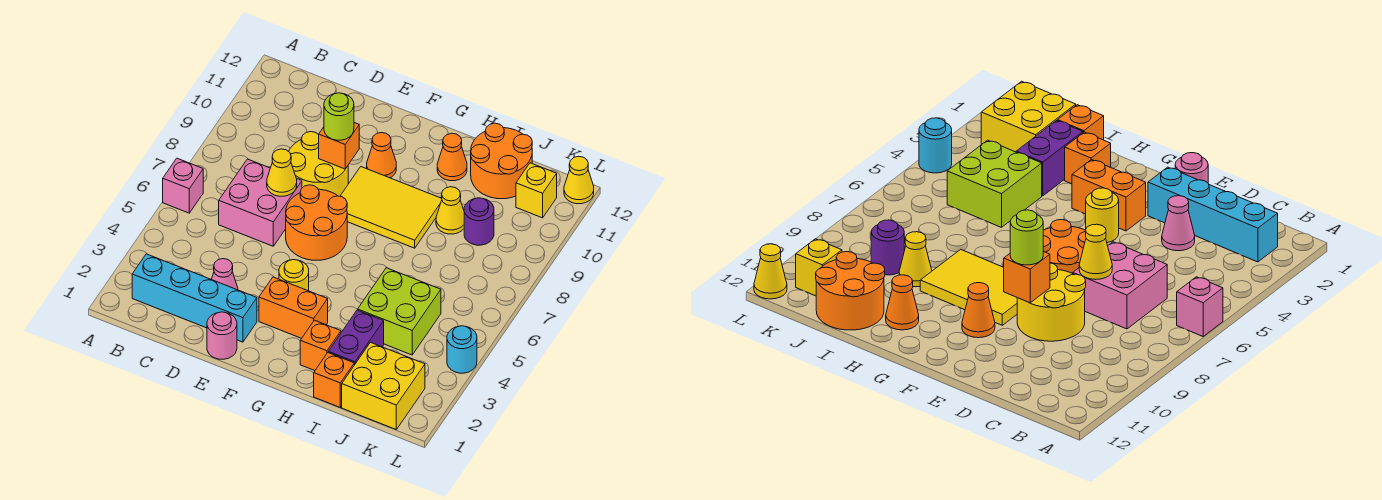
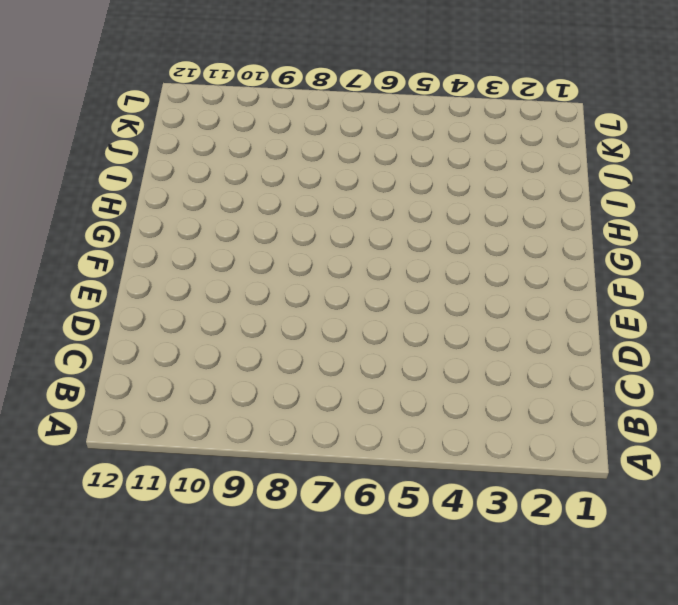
none -> pink 1x1 brick [163,158,203,213]
none -> cyan 1x4 brick [132,254,257,342]
none -> pink 2x2 brick [219,159,302,246]

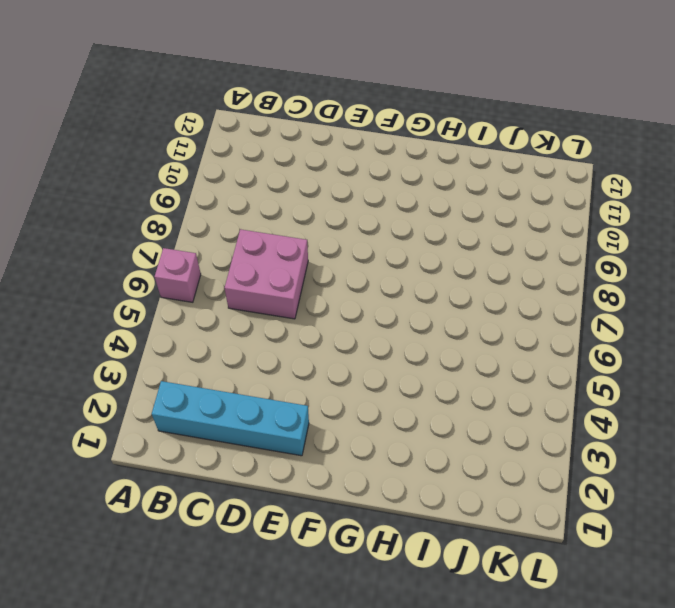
none -> pink 1x1 cone [211,259,238,290]
none -> yellow 2x2 round brick [289,132,348,196]
none -> pink 1x1 round brick [207,312,237,359]

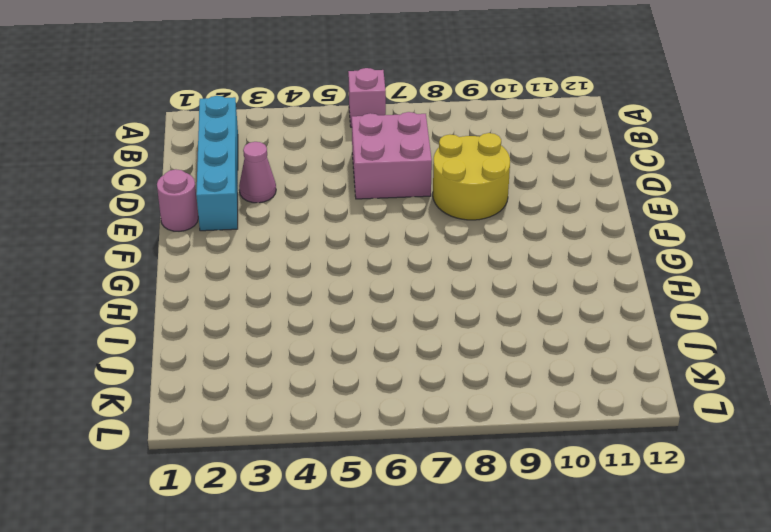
none -> orange 2x2 round brick [286,185,347,260]
none -> orange 1x2 brick [259,277,328,338]
none -> yellow 1x1 round brick [279,260,309,291]

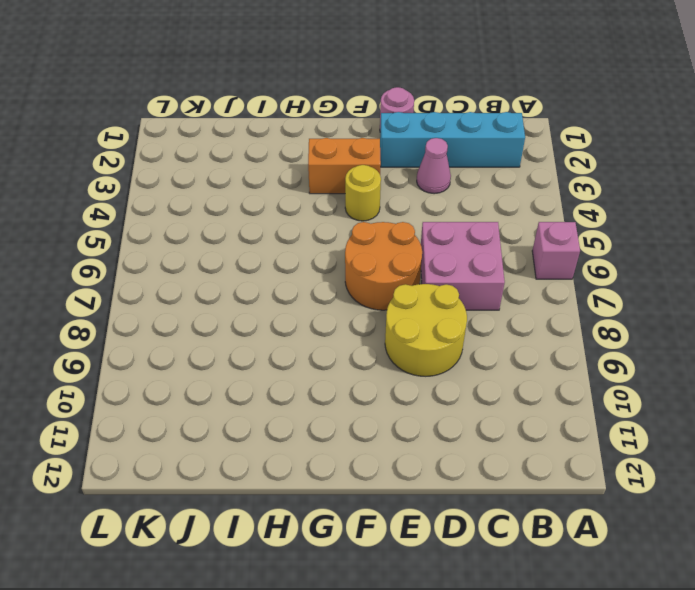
none -> yellow 2x3 tile [340,167,442,248]
none -> orange 1x1 cone [367,133,396,178]
none -> orange 1x1 brick [300,320,341,371]

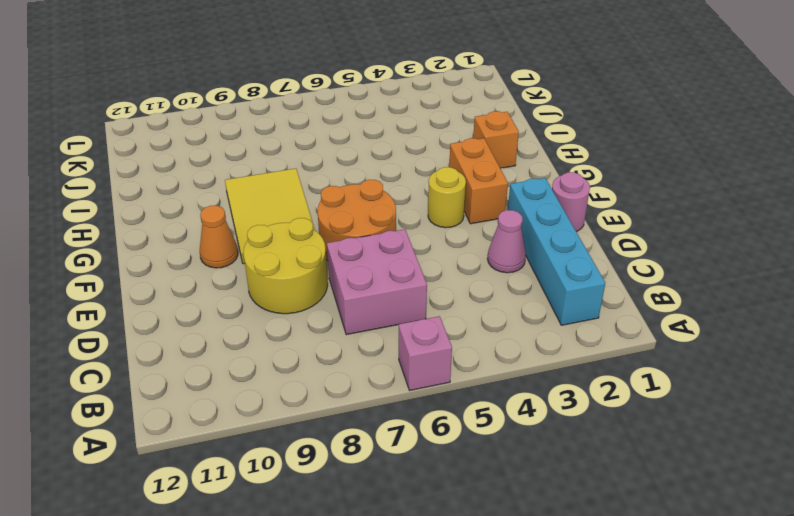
none -> orange 1x1 cone [437,133,467,181]
none -> orange 1x1 brick [314,353,354,407]
none -> purple 1x2 brick [328,310,384,365]

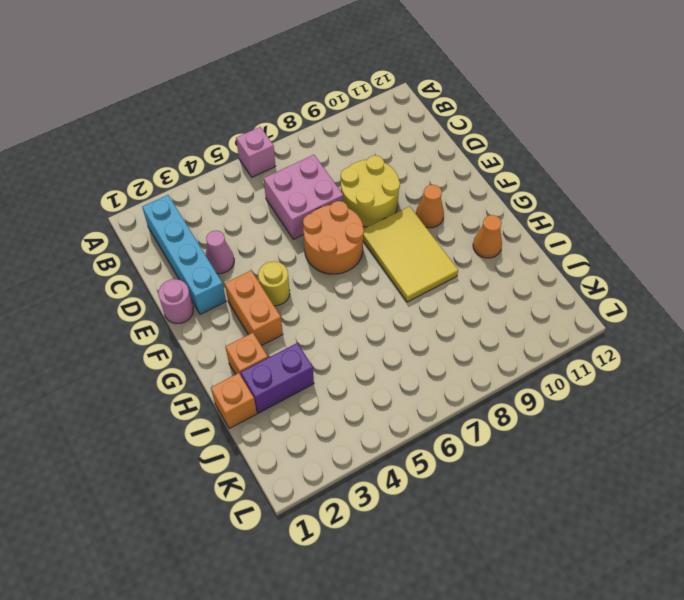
none -> lime 2x2 brick [358,268,441,355]
none -> yellow 1x1 cone [436,187,464,234]
none -> orange 2x2 round brick [471,123,532,199]

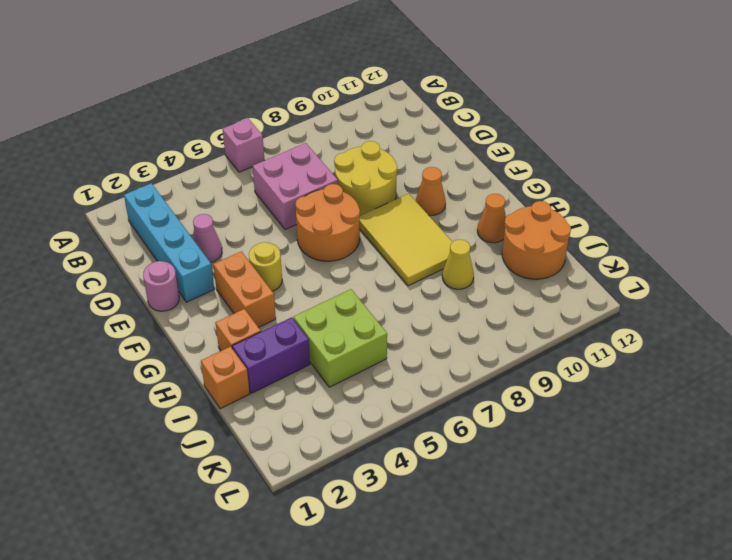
none -> yellow 2x2 brick [342,342,425,429]
none -> purple 1x1 round brick [464,198,494,245]
none -> yellow 1x1 brick [516,163,557,218]

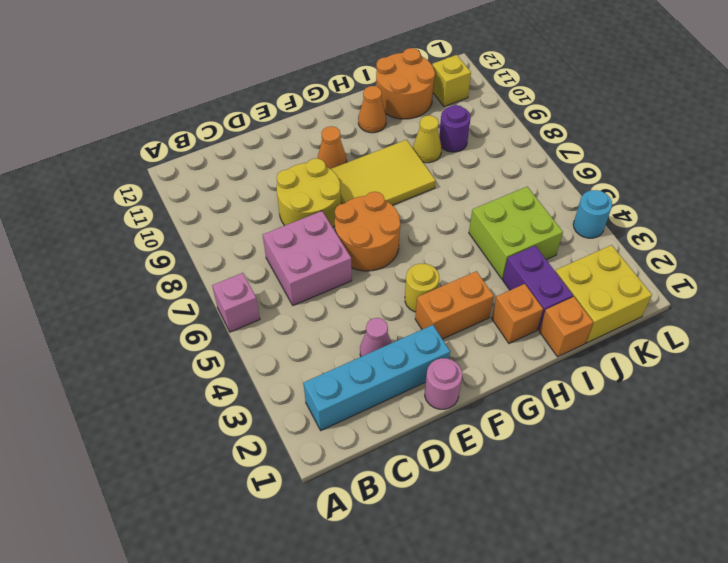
none -> yellow 1x1 cone [564,156,594,204]
none -> yellow 1x1 cone [267,149,297,196]
none -> orange 1x1 brick [319,123,359,169]

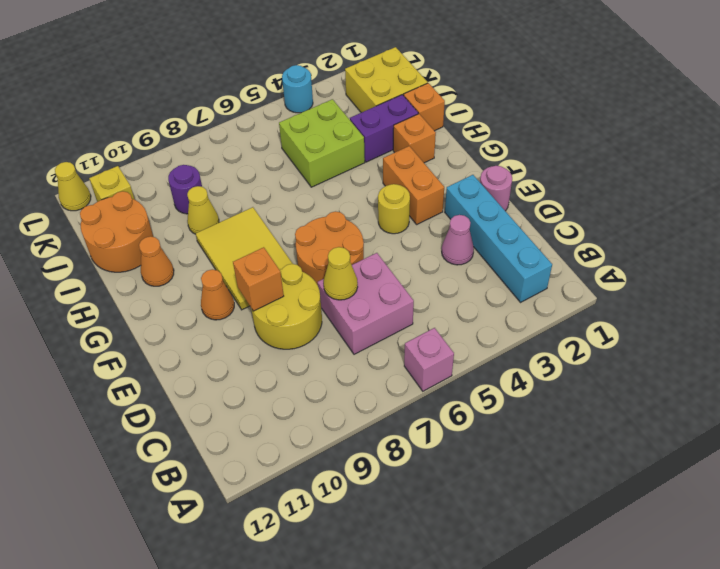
none -> lime 1x1 round brick [324,93,354,140]

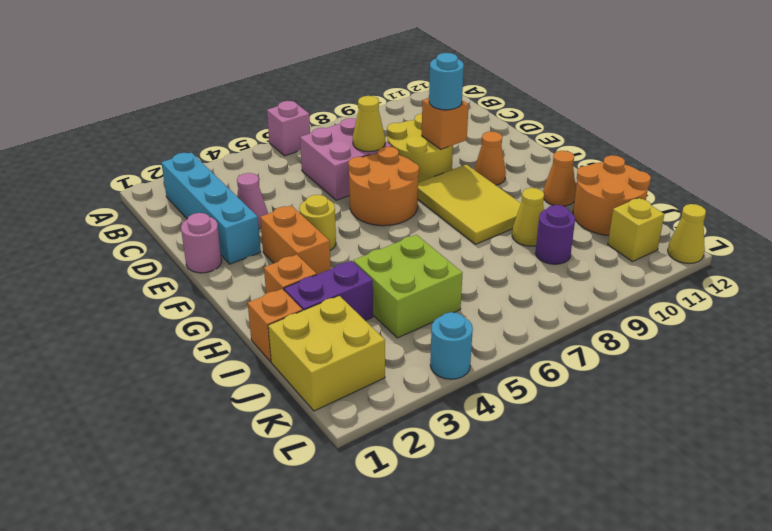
cyan 1x1 round brick [429,53,464,110] -> lime 1x1 round brick [324,93,354,140]

